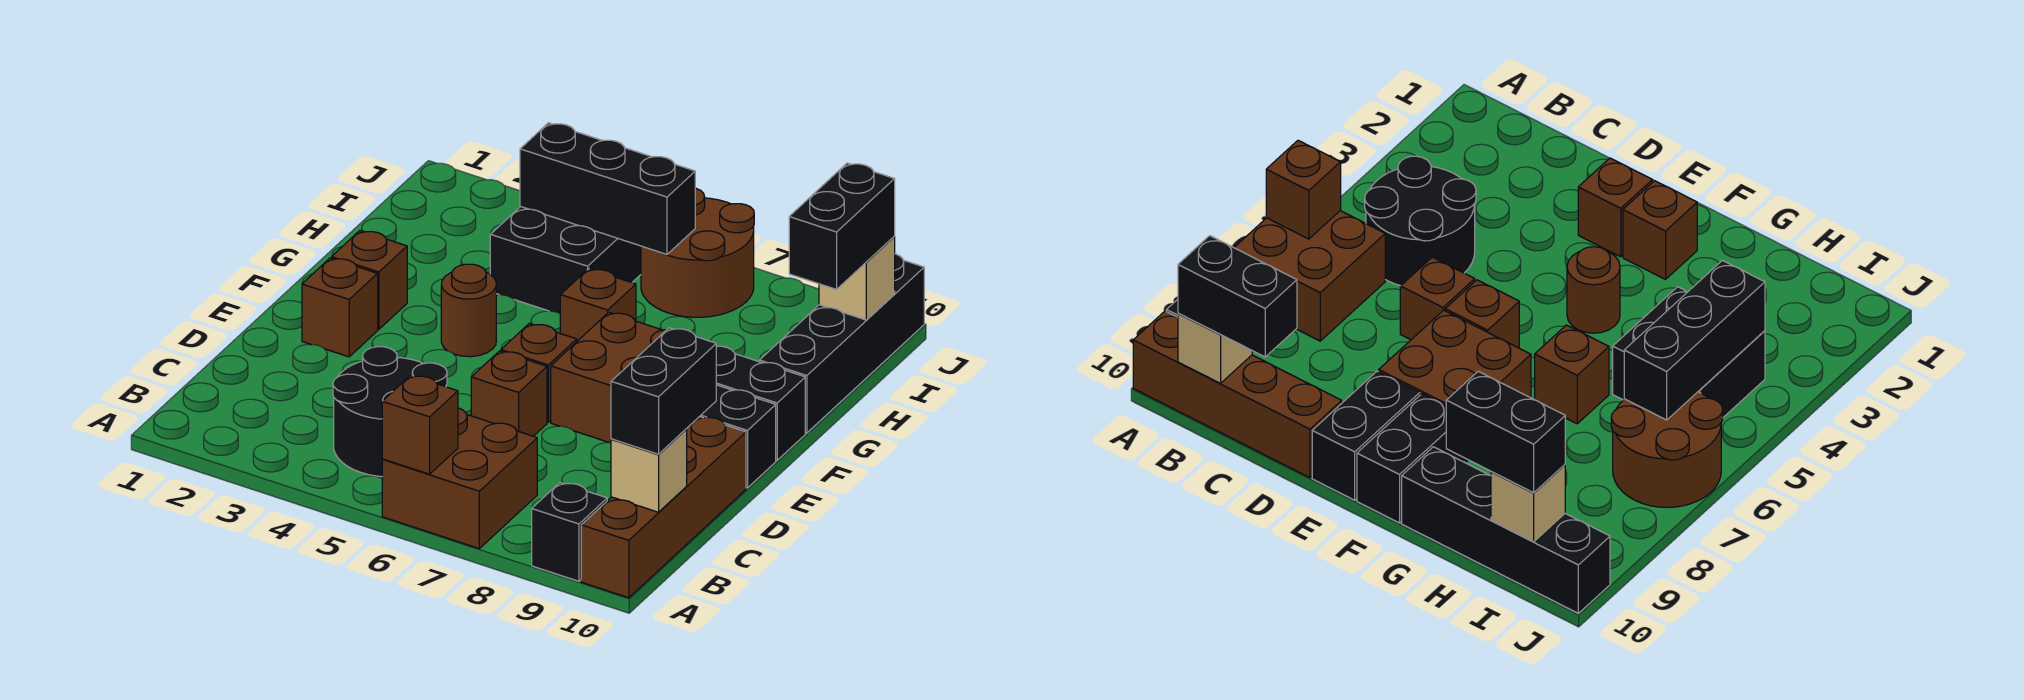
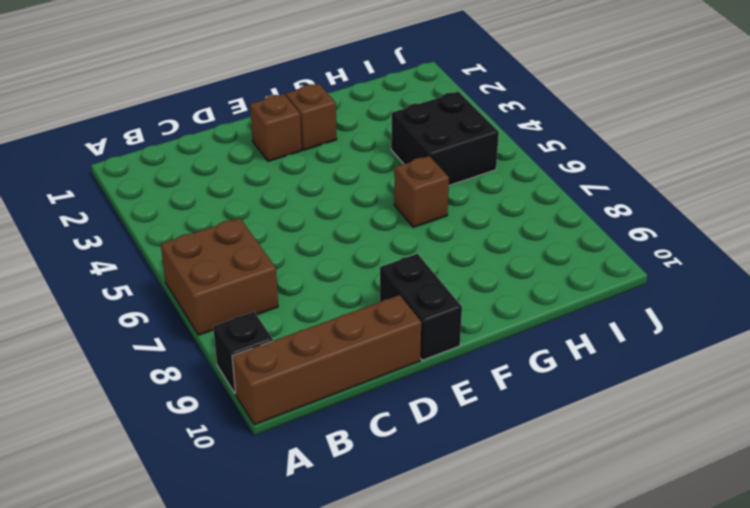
none -> black 2x2 round brick [333,347,447,477]
none -> brown 1x1 brick [471,351,547,436]
none -> brown 1x1 brick [501,323,577,422]

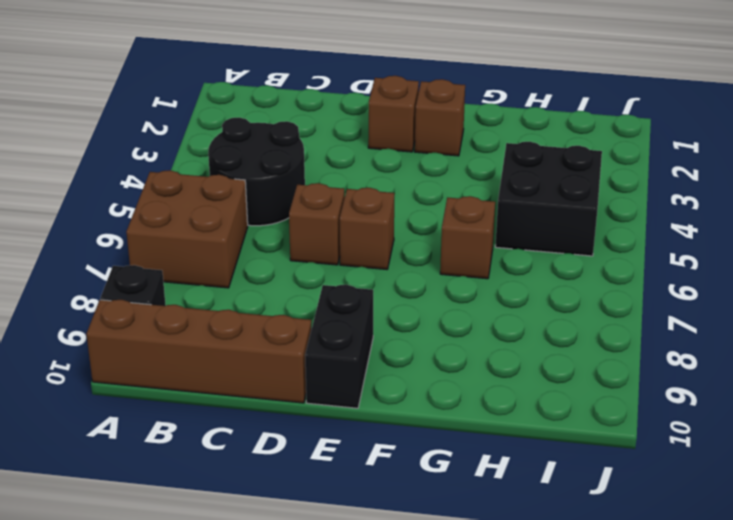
none -> brown 2x2 brick [551,312,666,443]
none -> brown 1x1 round brick [441,264,496,357]
none -> black 1x2 brick [716,346,805,460]

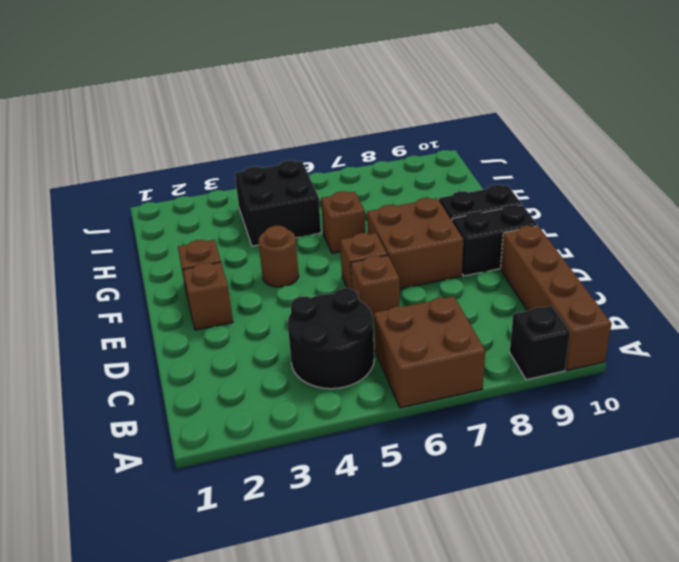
none -> black 1x4 brick [760,254,924,433]
none -> brown 2x2 round brick [641,188,754,317]
none -> brown 1x1 brick [382,375,458,474]

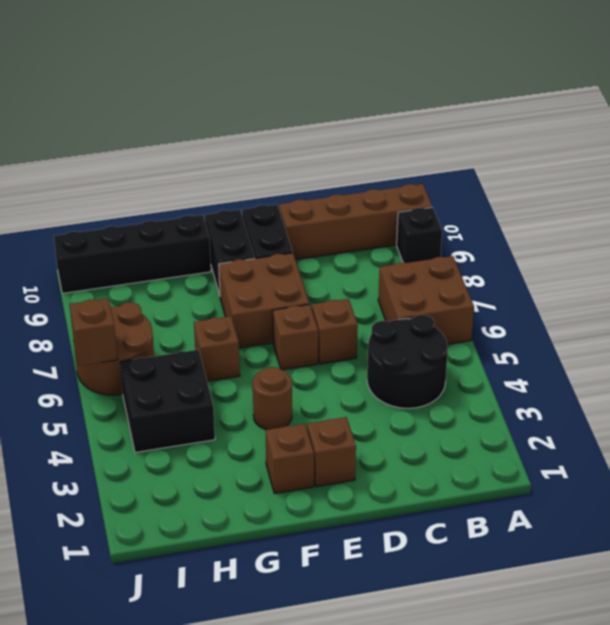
brown 1x1 brick [70,298,117,366] -> brown 1x1 brick moved to [382,375,458,474]
none -> tan 1x1 brick [611,429,687,512]
none -> black 1x3 brick [520,123,695,254]
none -> tan 1x1 brick [819,237,895,320]

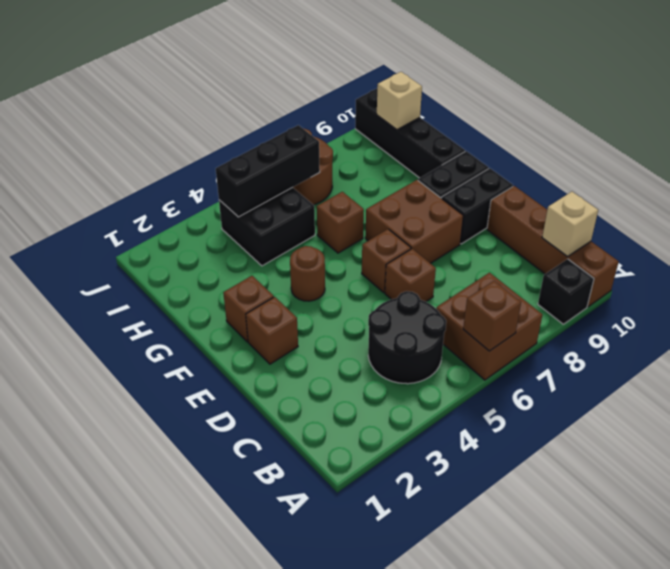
none -> black 1x2 brick [611,328,716,454]
none -> black 1x2 brick [789,163,895,289]

